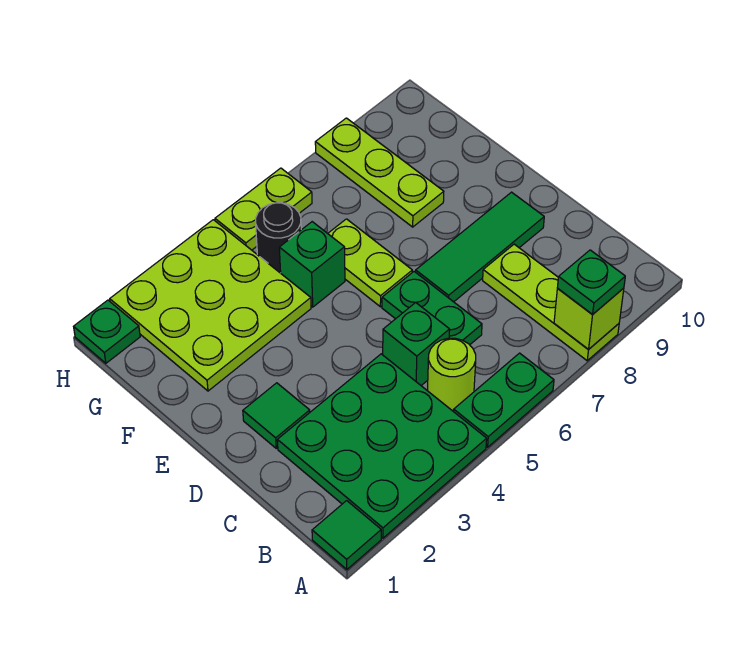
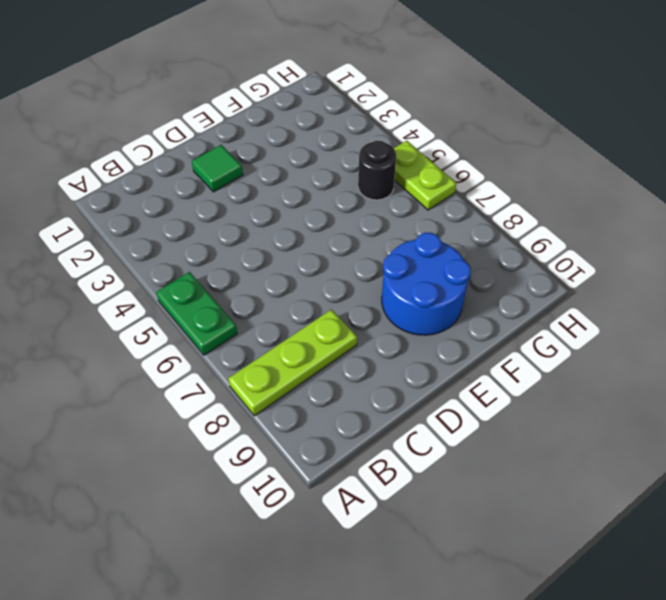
blue 2x2 round brick [382,232,471,335] -> lime 1x3 plate [315,118,444,227]
none -> green 1x1 tile [312,501,381,569]
none -> green 3x3 plate [277,354,487,538]
none -> lime 1x1 round brick [428,338,476,410]

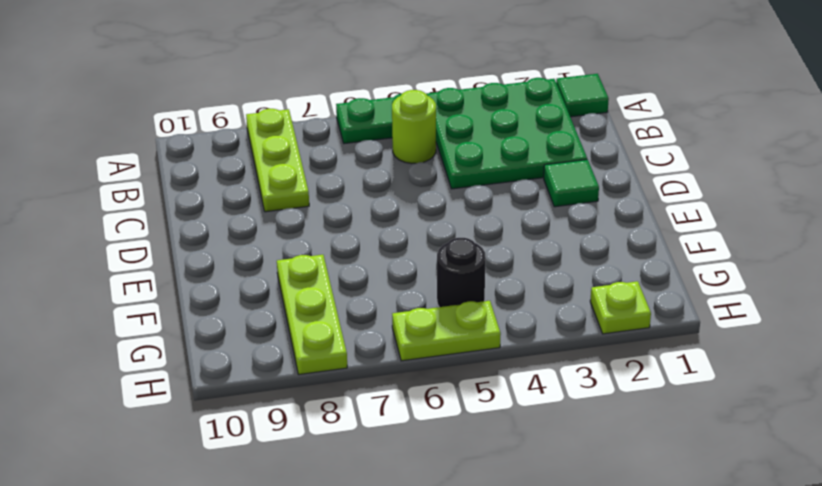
lime 1x1 plate [590,281,651,334] -> lime 3x3 plate [110,220,311,391]
none -> green 1x1 brick [383,303,450,386]
none -> green 1x2 plate [382,272,482,345]
none -> green 1x3 tile [416,192,544,302]

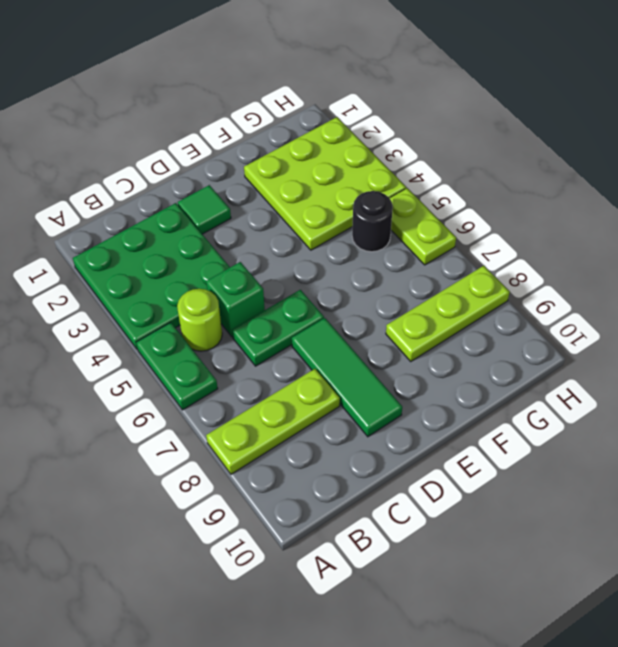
none -> green 1x1 tile [312,501,381,569]
none -> lime 1x2 plate [328,219,412,307]
none -> green 1x1 brick [279,222,345,307]

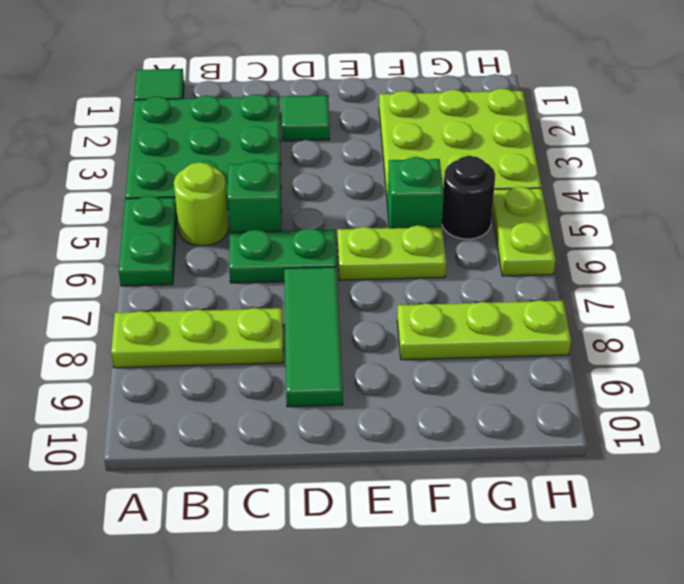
none -> green 1x1 plate [74,300,140,363]
none -> lime 1x1 brick [554,288,624,350]
none -> green 1x1 plate [557,250,625,315]

